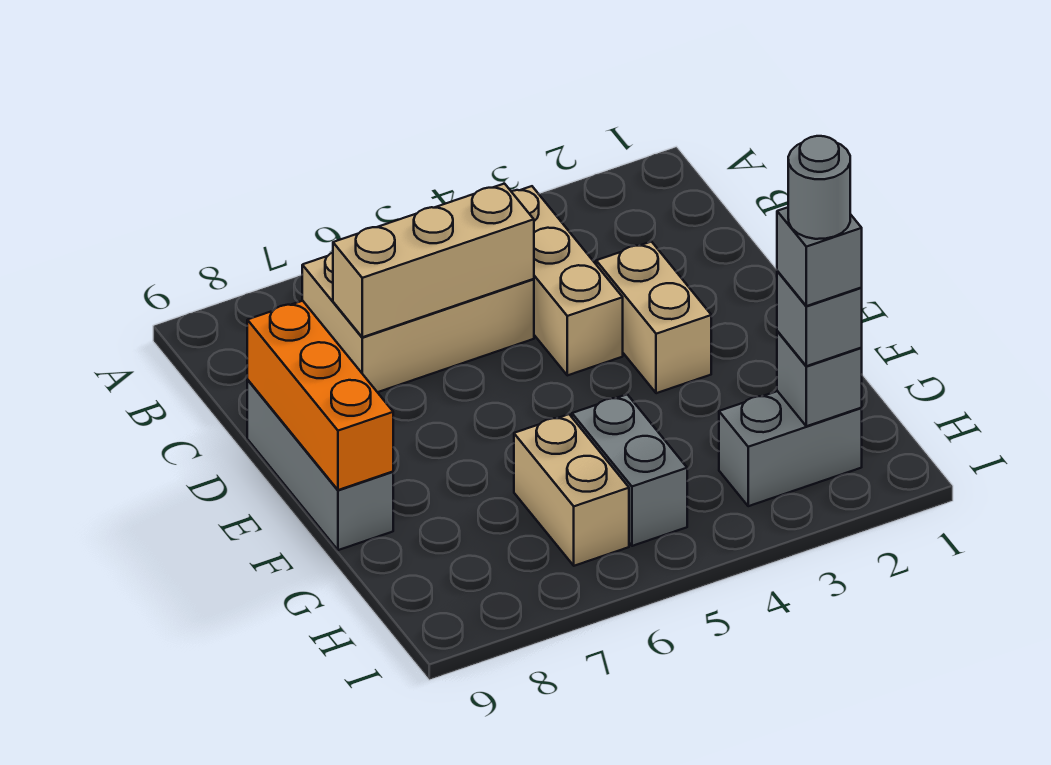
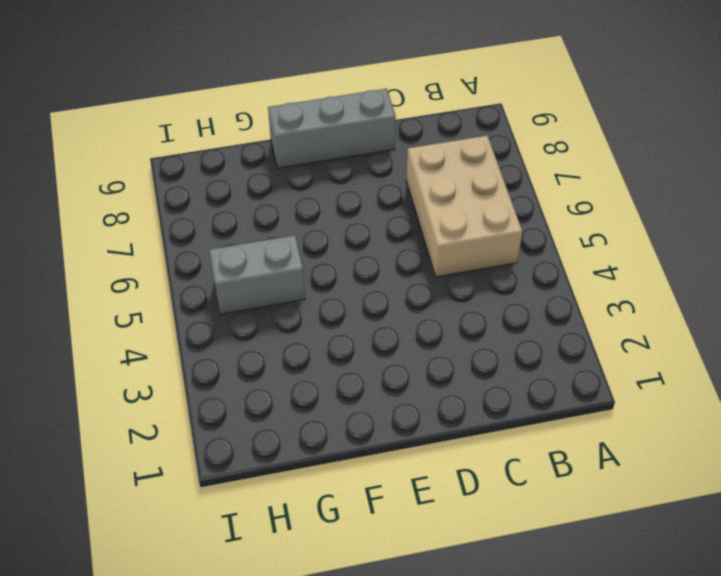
none -> tan 1x3 brick [511,186,623,375]
none -> tan 1x2 brick [596,242,711,393]
none -> tan 1x2 brick [514,414,629,566]

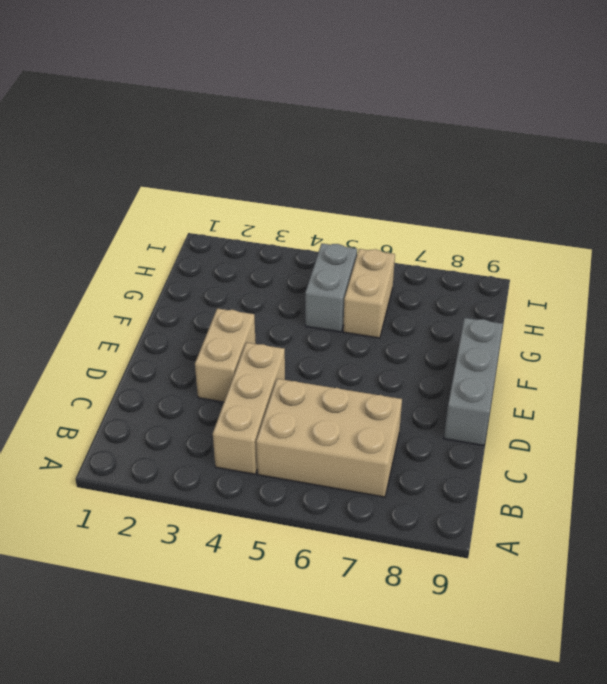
none -> grey 1x2 brick [719,391,862,506]
none -> tan 1x3 brick [333,184,534,337]
none -> orange 1x3 brick [247,301,393,490]

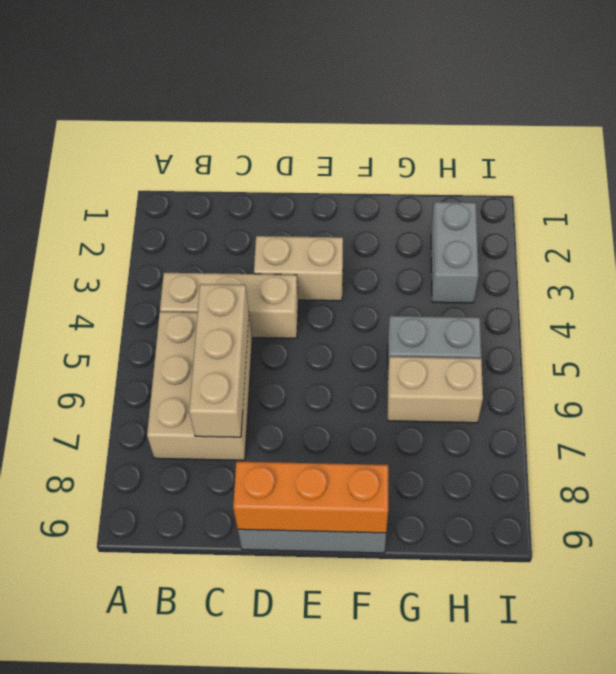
none -> grey 1x1 brick [777,331,862,426]
none -> grey 1x1 brick [777,271,862,366]
none -> grey 1x1 brick [777,207,862,306]

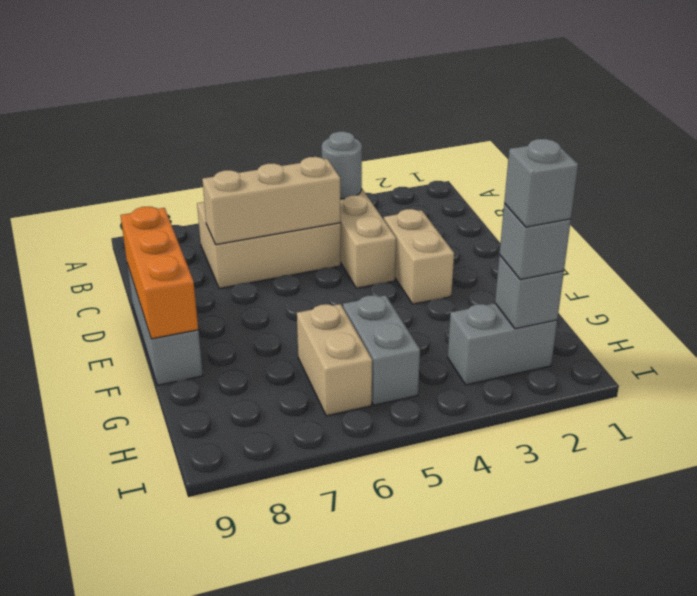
grey 1x1 round brick [322,131,362,199] -> grey 1x1 round brick moved to [788,136,850,239]

